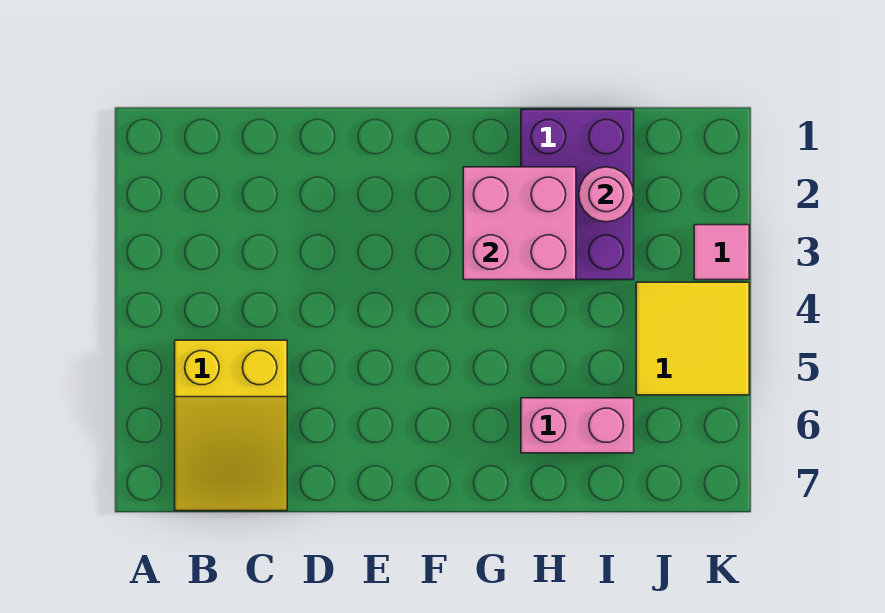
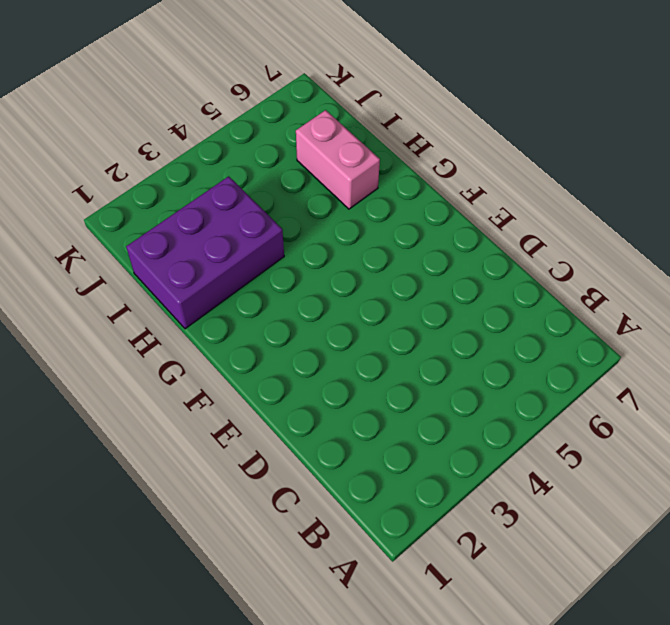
none -> yellow 2x3 slope [175,340,287,511]
none -> yellow 2x2 tile [636,282,749,395]

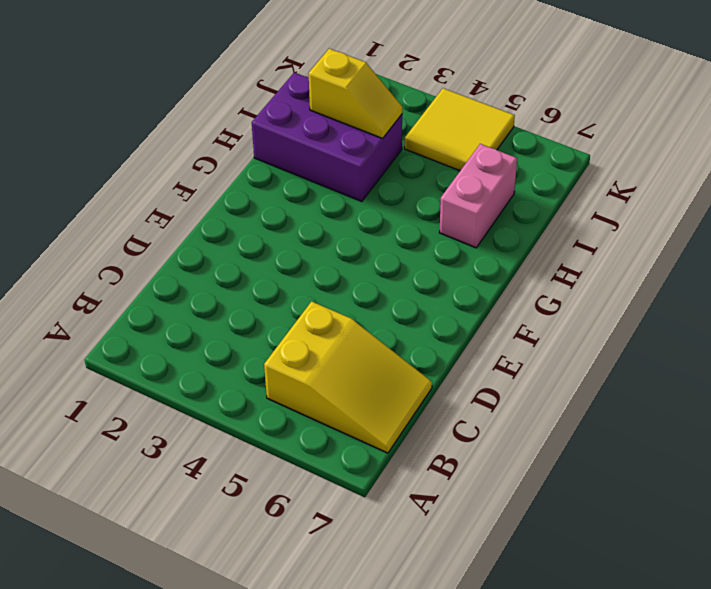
yellow 1x2 slope [309,49,402,138] -> pink 1x1 round brick [579,167,634,222]
none -> pink 1x1 tile [694,225,749,280]
none -> pink 2x2 brick [463,167,576,280]

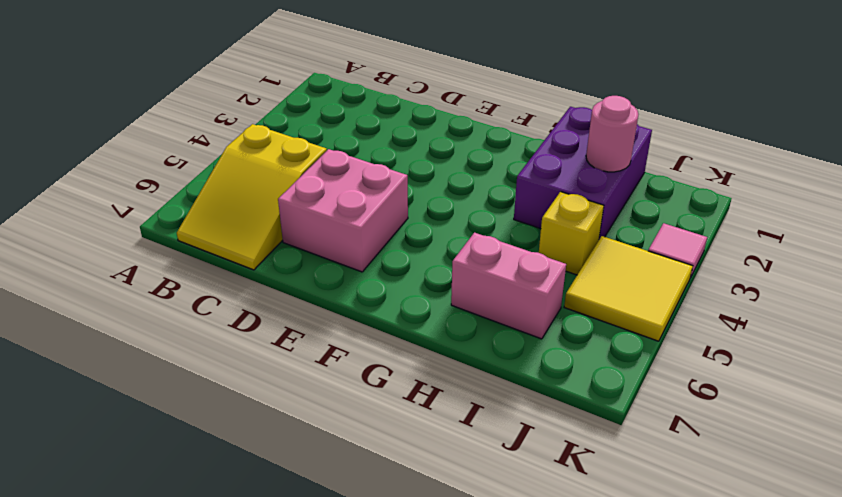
pink 2x2 brick [278,149,408,272] -> pink 2x2 brick moved to [463,167,576,280]
yellow 1x1 brick [539,192,604,275] -> none

